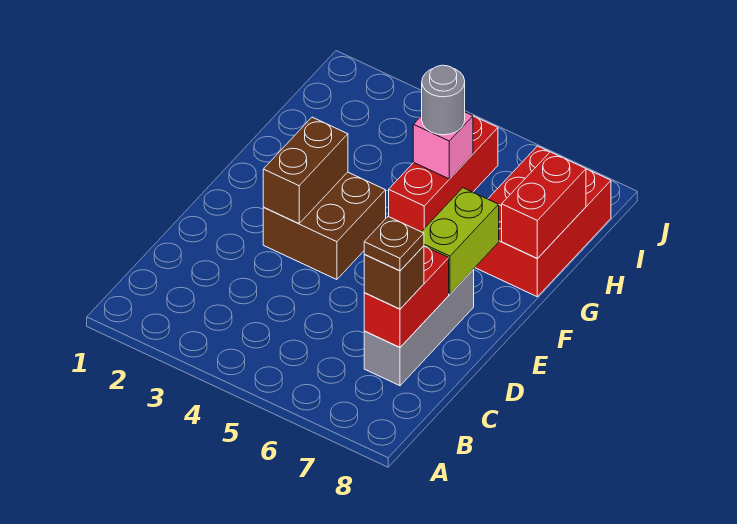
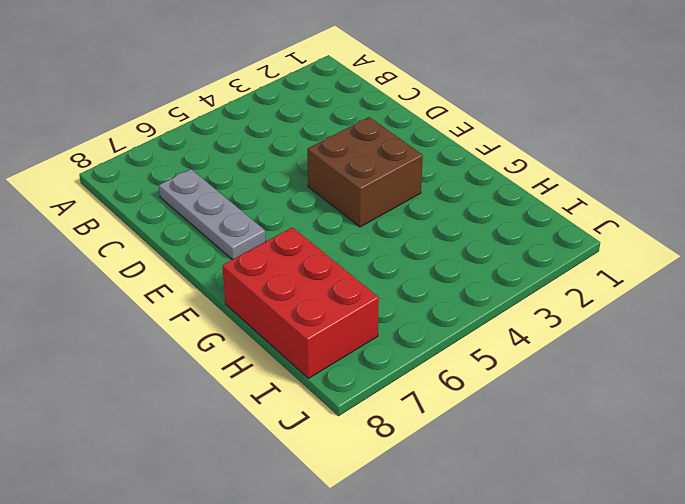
grey 1x3 plate [159,169,266,260] -> grey 1x3 brick [364,270,474,386]
none -> red 1x3 brick [389,116,498,232]
none -> red 1x2 brick [364,246,449,347]
none -> brown 1x2 brick [263,117,348,223]

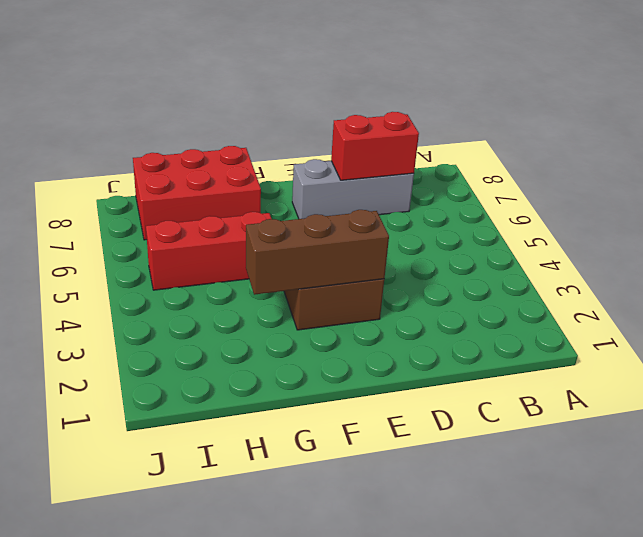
brown 1x3 brick [246,210,389,295] -> brown 1x2 brick [263,117,348,223]
none -> lime 1x2 brick [422,188,499,294]
none -> red 1x2 brick [502,152,586,259]
none -> pink 1x1 brick [413,112,473,179]

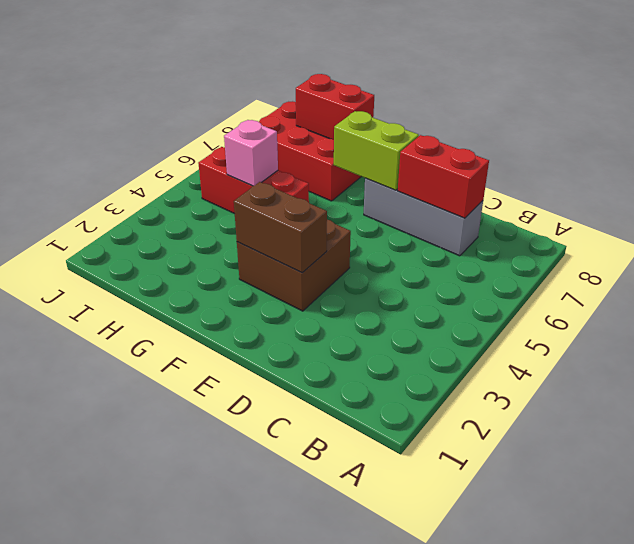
none -> brown 1x1 brick [364,246,424,309]
none -> grey 1x1 round brick [422,65,465,135]
none -> brown 1x1 plate [364,216,424,271]

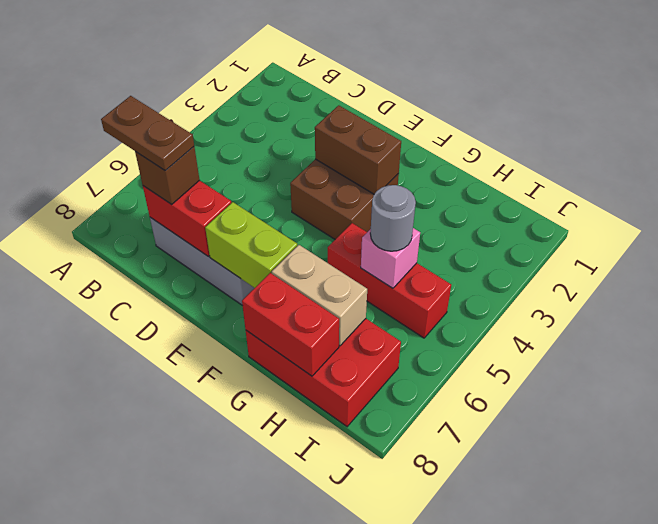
brown 1x2 plate [101,96,194,171] -> brown 1x1 plate [364,216,424,271]
tan 1x2 brick [272,245,367,346] -> none

